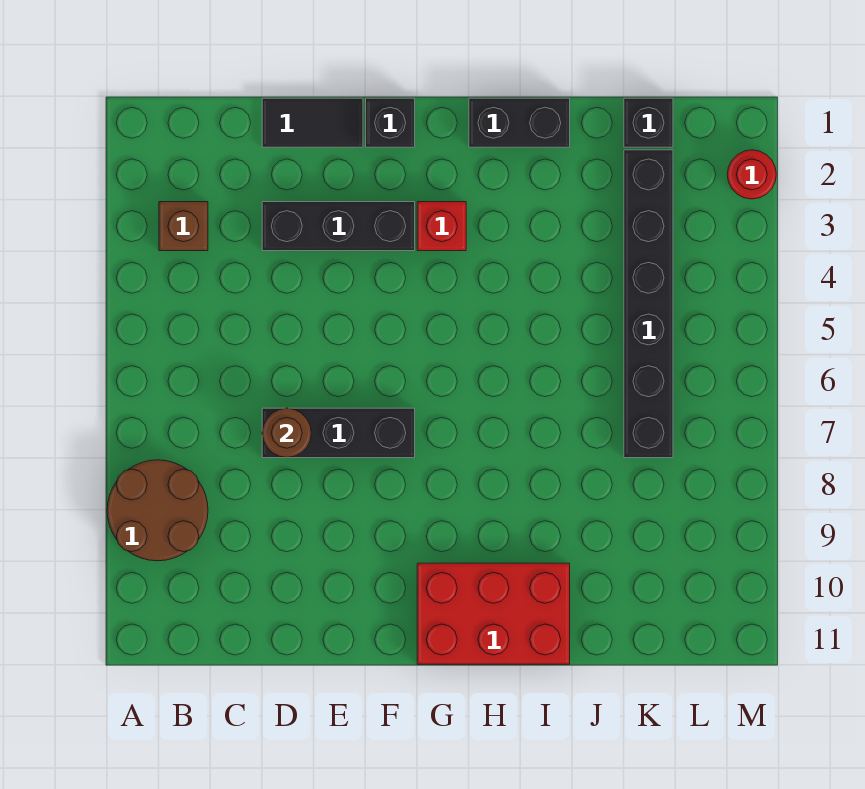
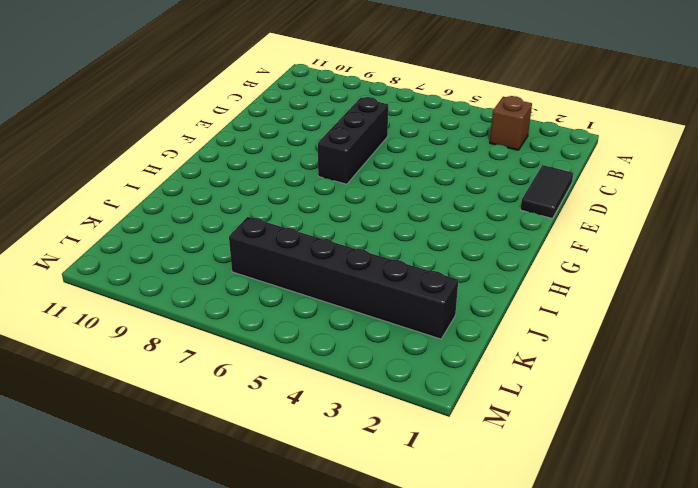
none -> brown 2x2 round brick [107,460,208,561]
none -> black 1x3 brick [262,202,415,251]
none -> black 1x1 brick [366,98,415,147]

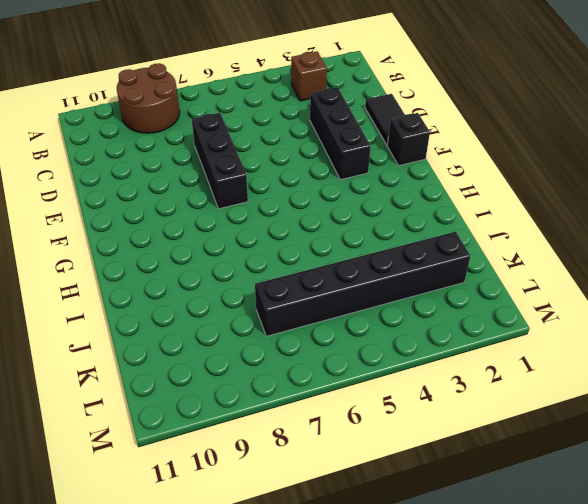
none -> red 1x1 brick [417,202,466,251]
none -> red 2x3 brick [417,563,570,664]
none -> black 1x2 brick [469,98,570,147]

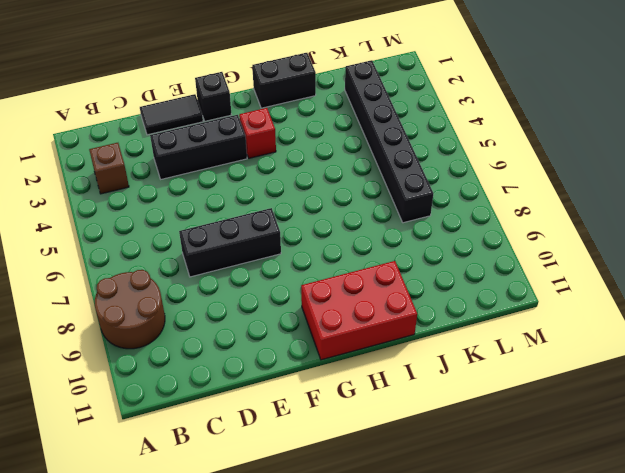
none -> black 1x1 brick [624,98,673,147]
none -> red 1x1 round brick [727,150,776,199]
none -> brown 1x1 round brick [262,408,311,458]

